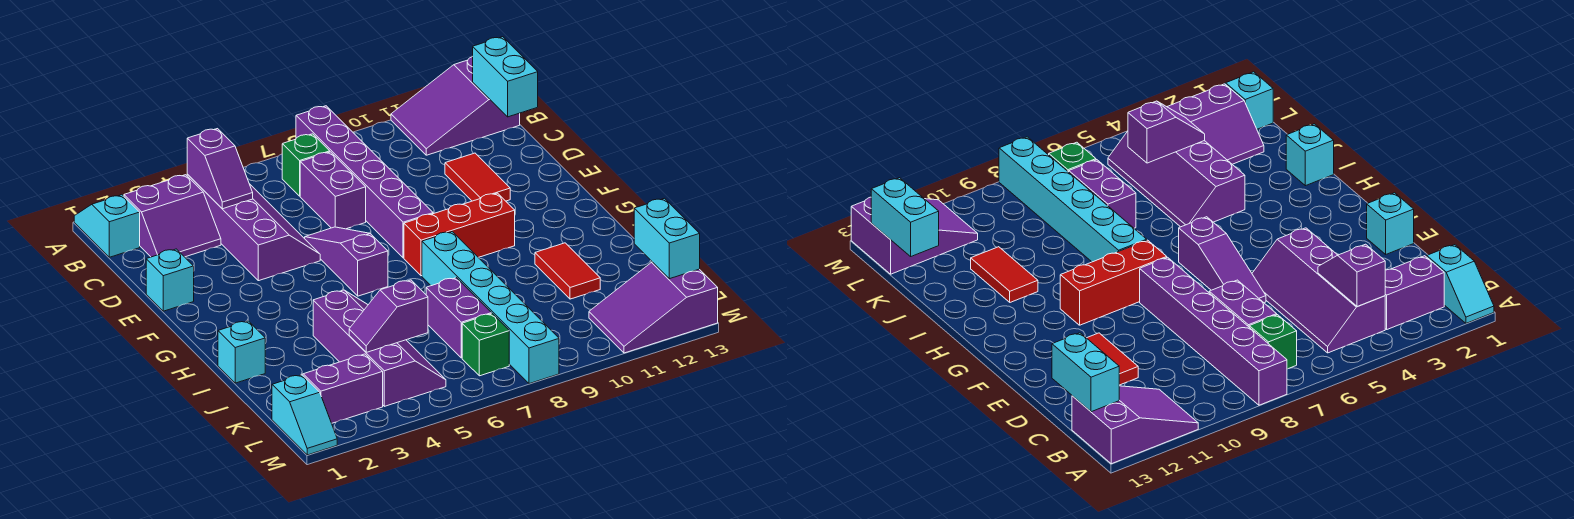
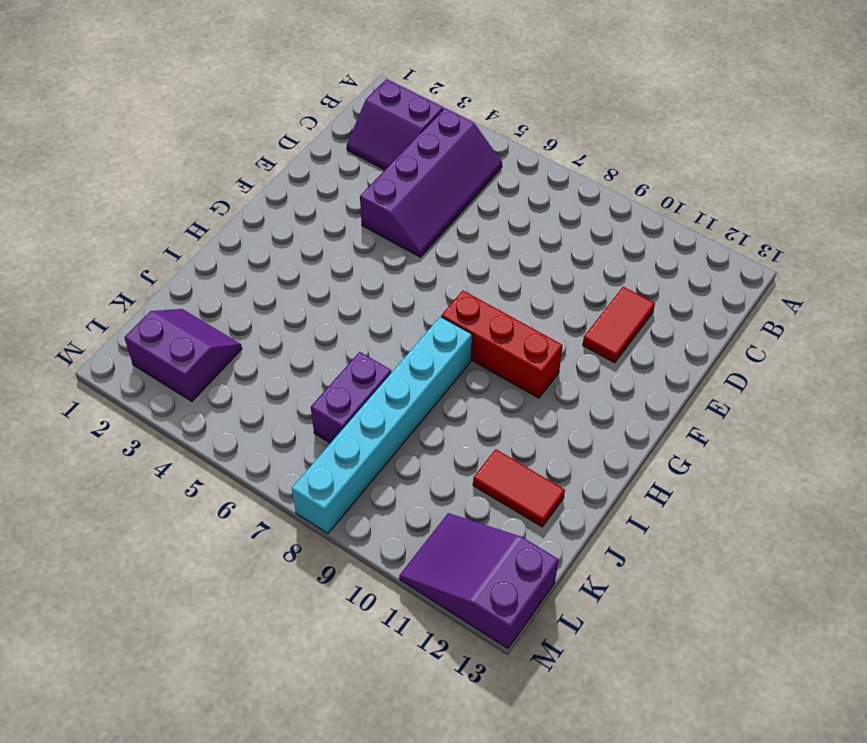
red 1x2 tile [473,449,565,527] -> red 1x2 tile turned to [535,243,600,299]
none -> cyan 1x2 slope [74,195,140,257]
none -> purple 1x6 brick [296,106,433,258]
none -> purple 2x3 slope [391,56,520,155]

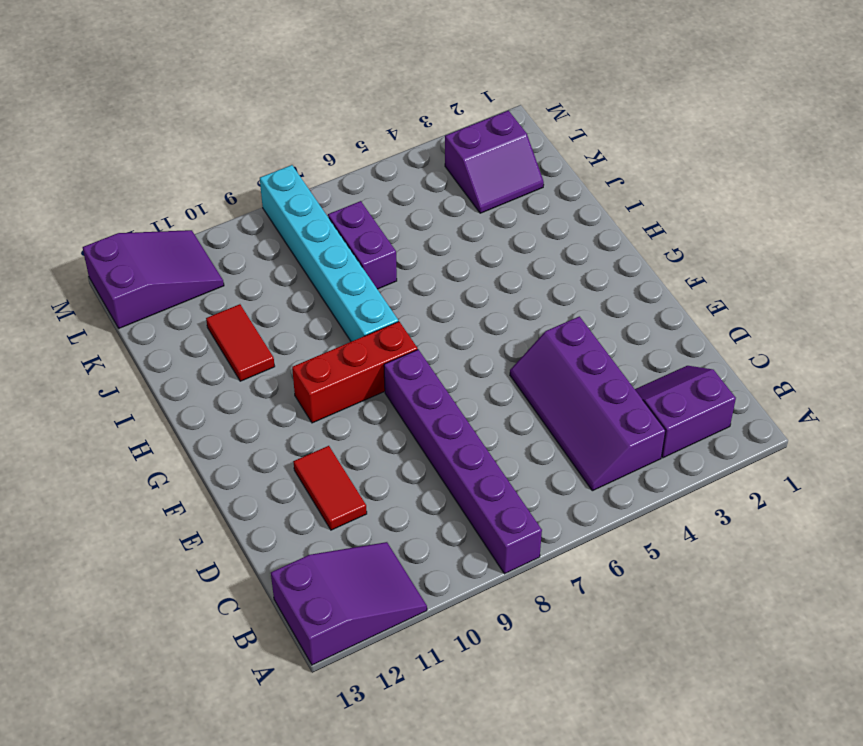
none -> cyan 1x2 slope [74,195,140,257]
none -> green 1x1 brick [282,134,330,196]
none -> purple 1x2 brick [300,152,366,229]

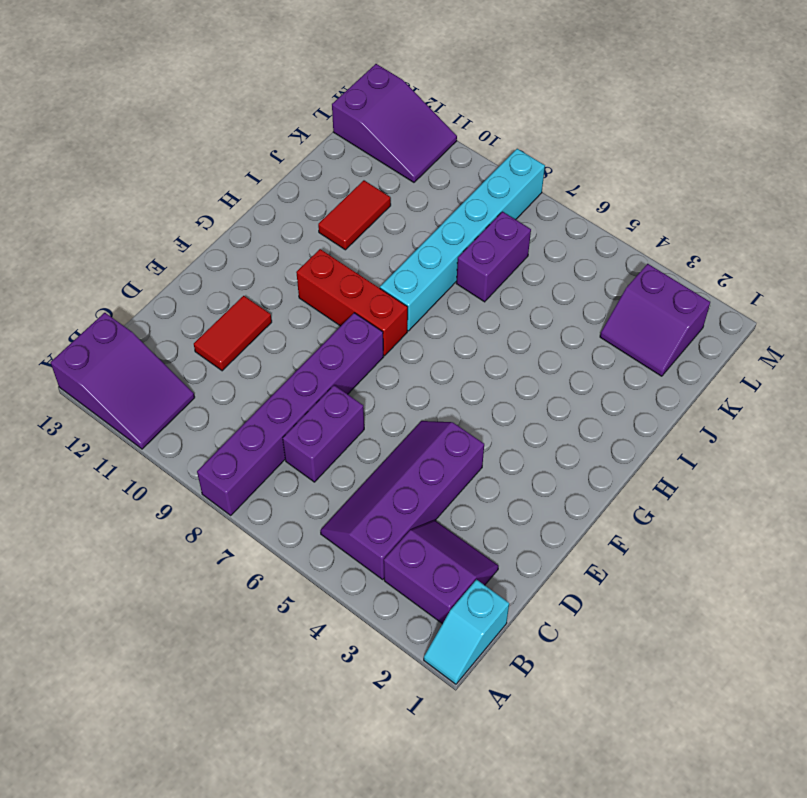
none -> green 1x1 brick [282,134,330,196]
none -> cyan 1x1 brick [146,249,194,311]
none -> purple 1x3 slope [305,227,388,296]

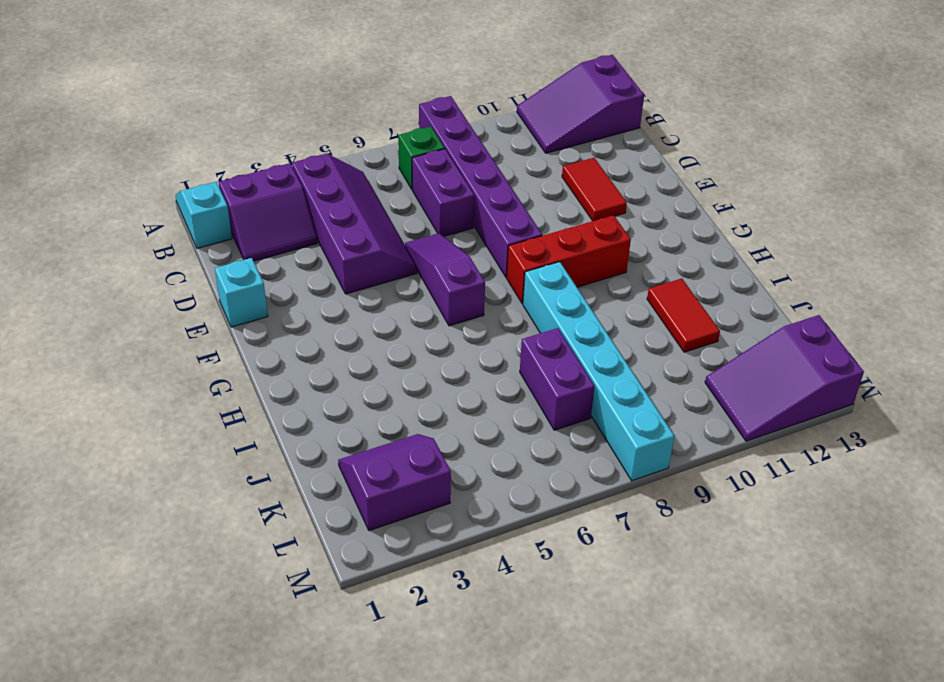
none -> cyan 1x1 brick [218,321,265,383]
none -> purple 2x4 slope [313,290,446,406]
none -> cyan 1x2 slope [272,375,337,455]

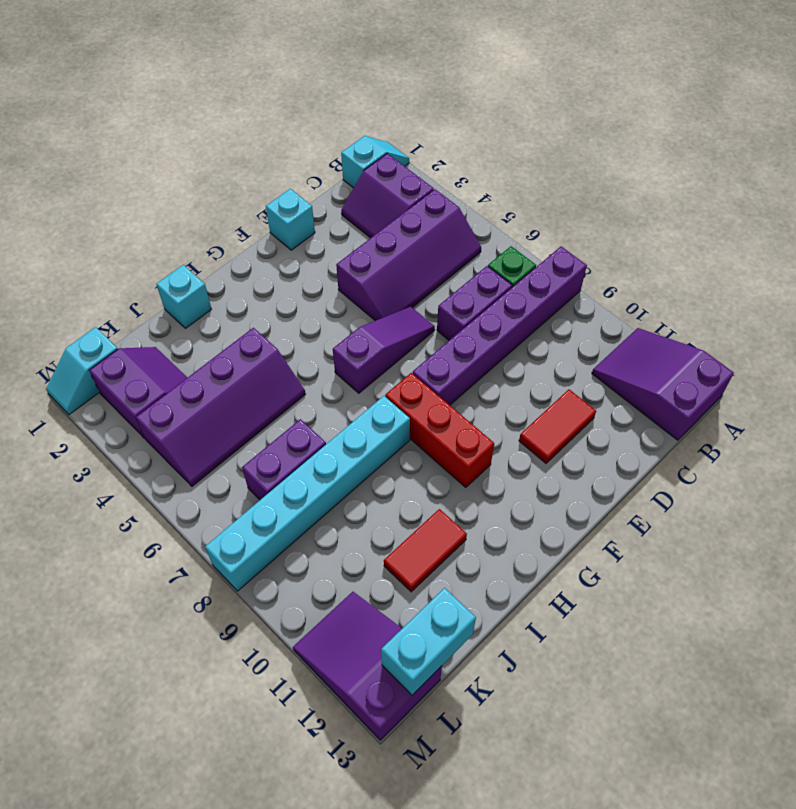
none -> green 1x1 brick [462,314,509,376]
none -> purple 1x2 slope [187,129,253,209]
none -> cyan 1x2 brick [473,37,538,117]

